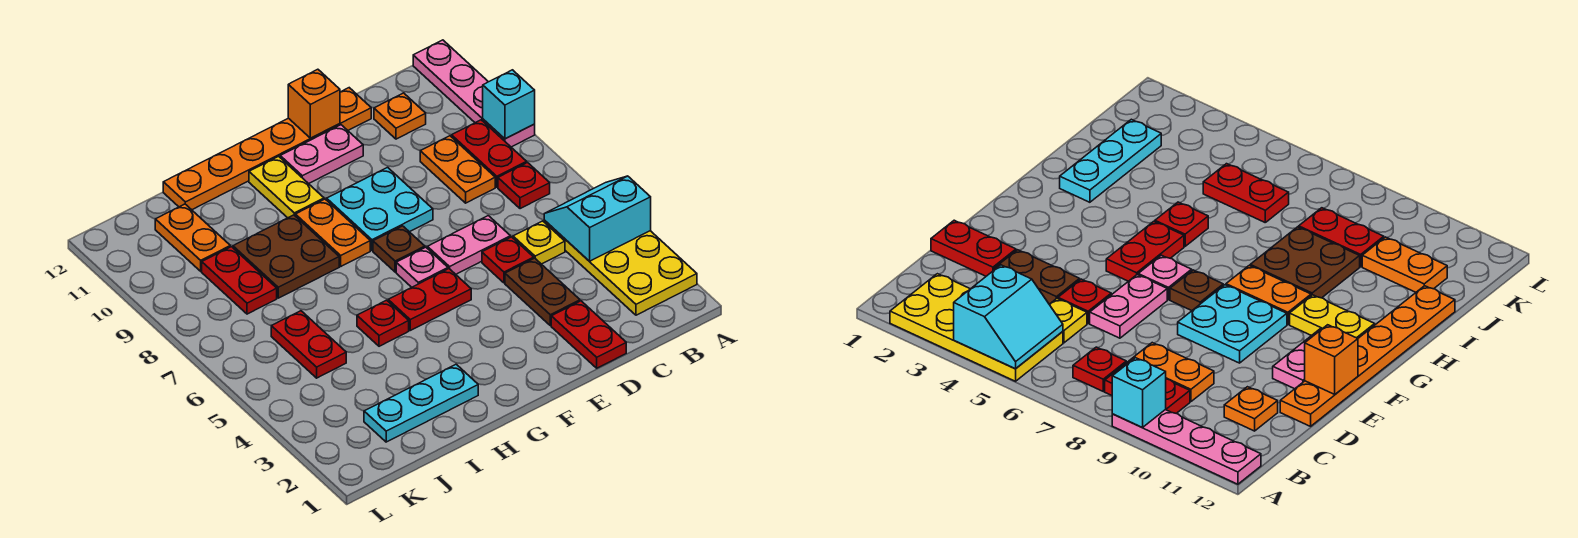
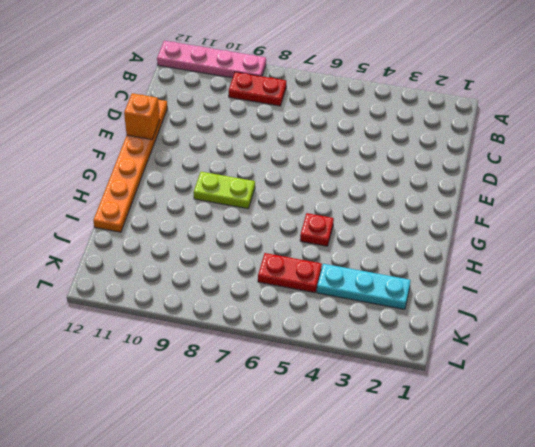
lime 1x2 plate [194,172,255,209] -> orange 1x2 plate [295,199,370,266]
cyan 1x3 plate [317,264,411,309] -> cyan 1x3 plate turned to [364,364,478,442]
none -> yellow 2x4 plate [544,220,697,315]
none -> red 1x1 plate [498,163,550,209]
none -> yellow 1x1 plate [513,221,565,264]

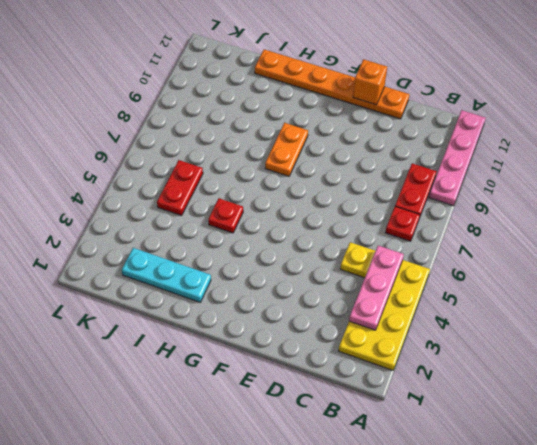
pink 1x3 plate [349,246,404,330] -> cyan 2x2 slope [544,176,651,261]
none -> orange 1x2 plate [420,136,495,203]
none -> orange 1x1 plate [374,93,426,139]
none -> red 1x2 plate [551,301,626,368]

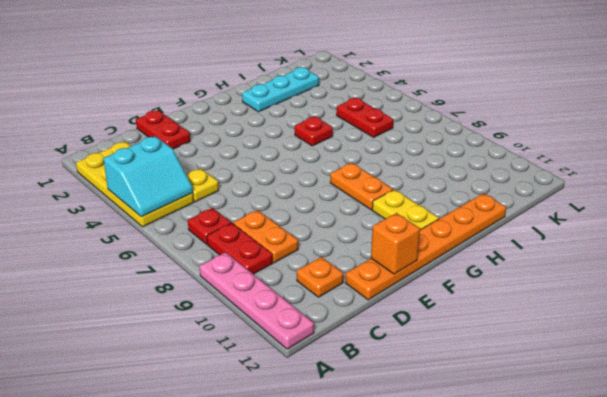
none -> brown 1x2 plate [505,258,580,326]
none -> red 1x1 plate [482,237,534,283]
none -> pink 1x2 plate [427,216,510,274]

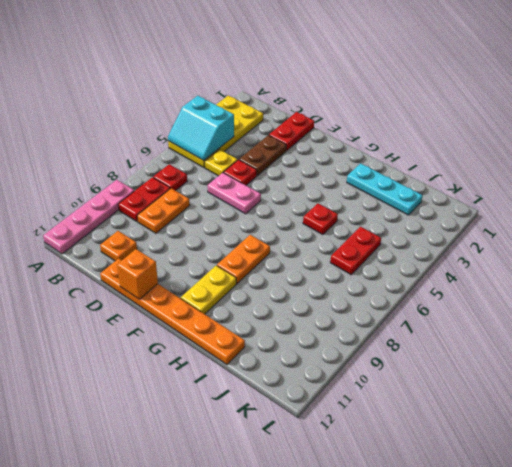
none -> cyan 2x2 plate [327,167,433,251]
none -> pink 1x2 plate [280,125,363,184]
none -> red 1x2 plate [388,269,471,330]

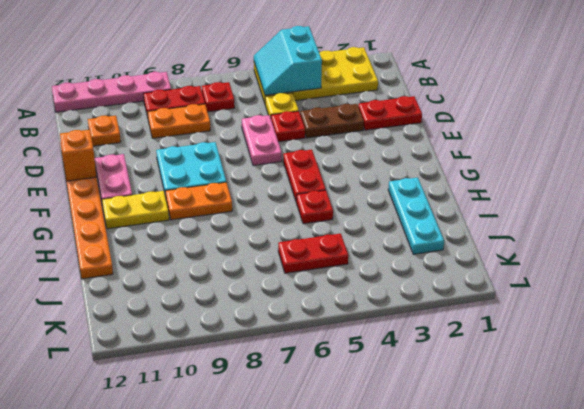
none -> pink 1x1 plate [396,247,448,287]
none -> brown 1x1 plate [373,226,425,272]
none -> brown 2x2 plate [233,215,339,298]

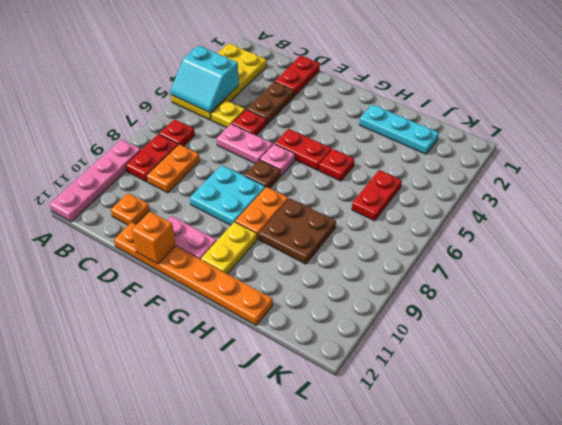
none -> red 1x2 plate [202,247,277,314]
none -> orange 1x2 plate [155,204,230,271]
none -> cyan 1x1 brick [483,70,535,139]

